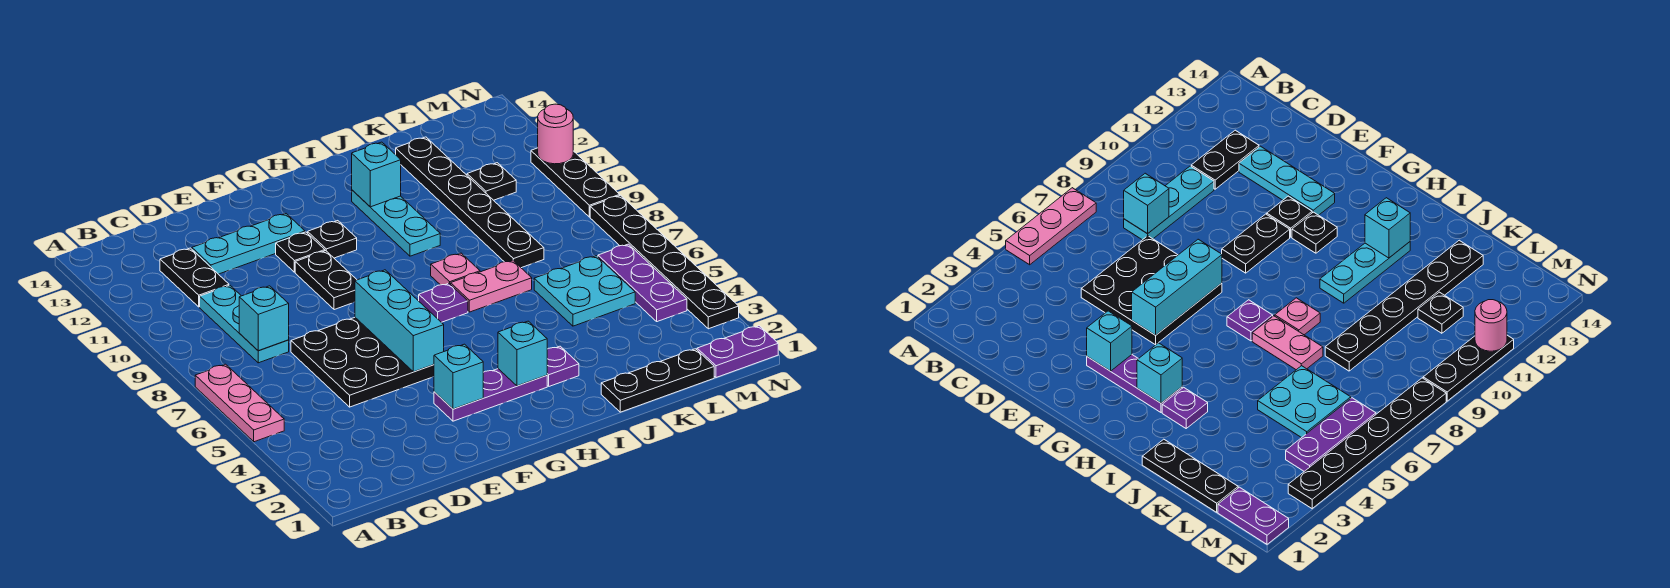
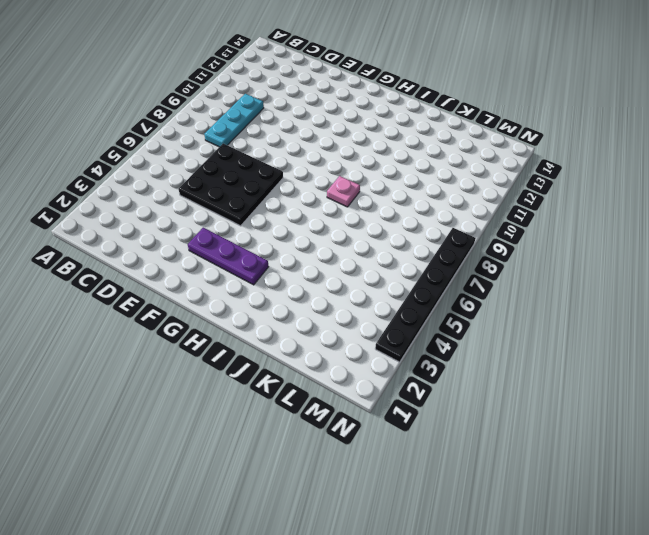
none -> pink 1x3 plate [195,364,284,442]
none -> black 1x2 plate [160,248,229,307]
none -> cyan 1x3 plate [192,214,305,274]

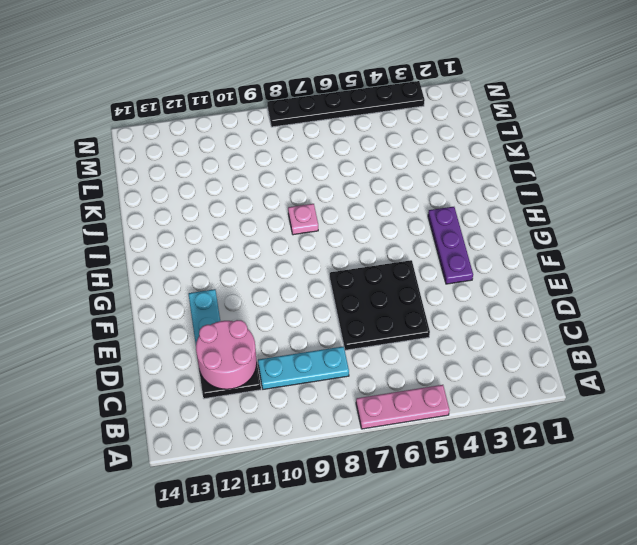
pink 2x2 round brick [196,320,257,389] -> none
none -> black 1x2 plate [295,251,357,310]
none -> black 1x1 plate [276,232,325,272]
none -> black 1x1 plate [308,221,357,258]

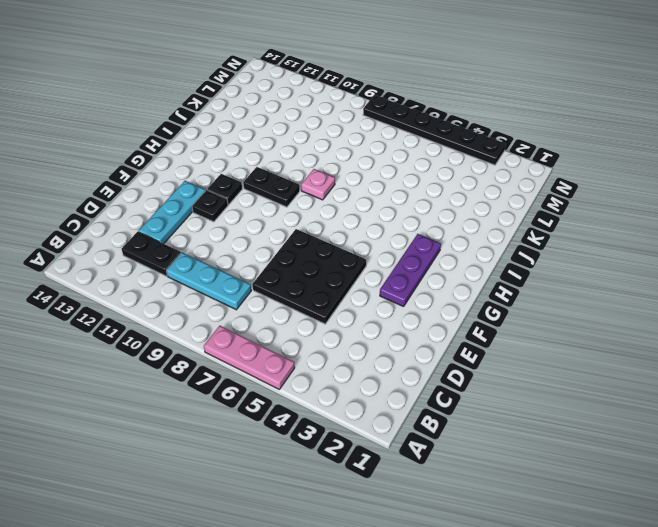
black 1x2 plate [243,167,300,207] -> black 1x2 plate moved to [295,251,357,310]
none -> purple 1x1 plate [419,283,468,322]
none -> purple 1x1 plate [547,346,579,386]
none -> pink 1x2 plate [451,260,532,312]

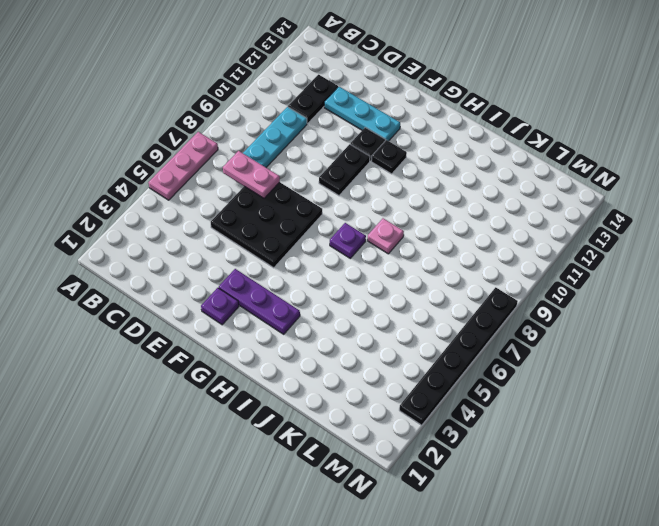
pink 1x2 plate [223,151,280,198] -> pink 1x2 plate moved to [451,260,532,312]
purple 1x1 plate [201,288,239,325] -> purple 1x1 plate moved to [547,346,579,386]
none -> cyan 1x3 plate [352,190,440,256]
none -> black 1x3 plate [601,349,714,412]
none -> cyan 2x2 plate [534,256,635,326]

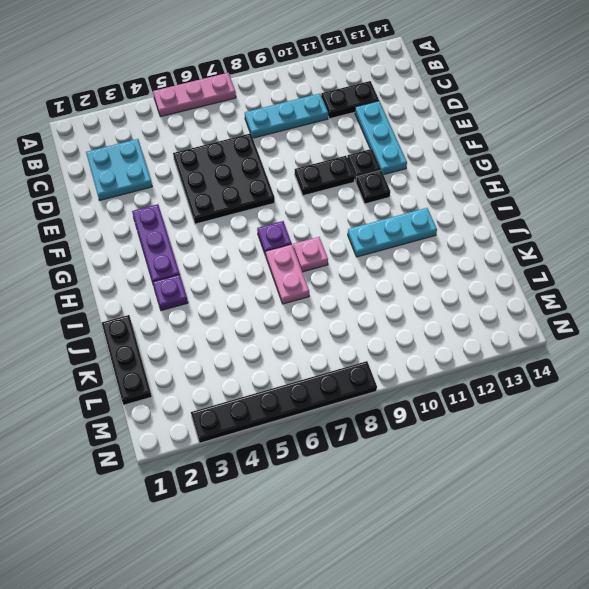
cyan 2x2 plate [86,139,152,200] -> cyan 2x2 plate moved to [534,256,635,326]
none -> black 1x6 plate [396,137,544,268]
none -> black 1x1 plate [467,163,516,200]
none -> purple 1x2 plate [697,326,778,378]

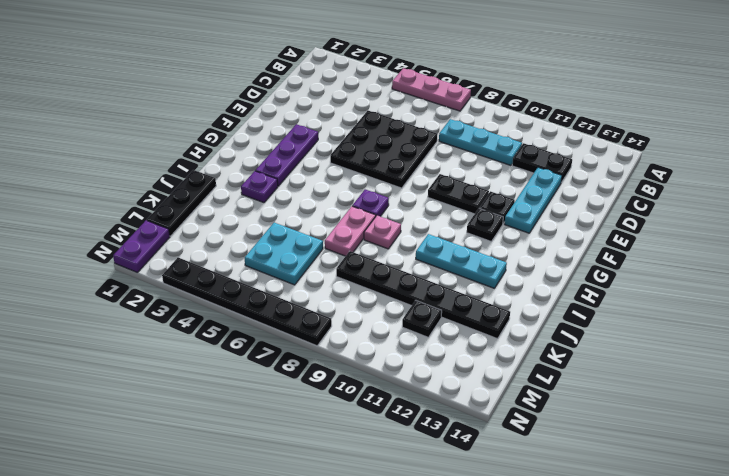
none -> purple 1x3 plate [598,244,687,322]
none -> black 1x3 plate [531,148,620,217]
none -> cyan 1x1 brick [239,286,289,351]

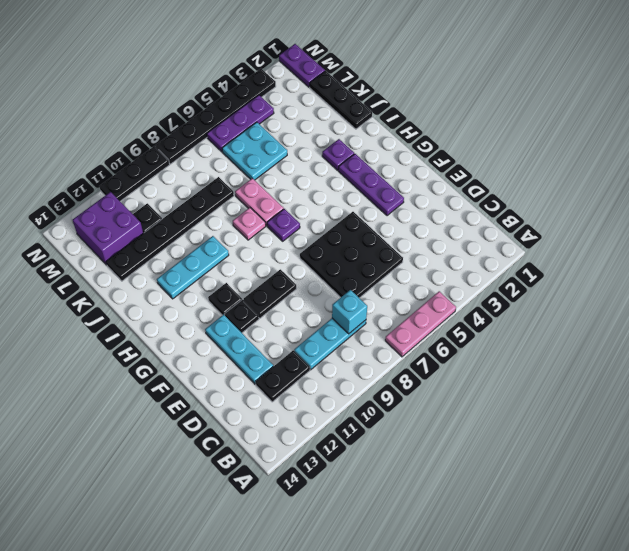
purple 2x2 brick [73,192,143,265] -> none
none -> cyan 1x1 brick [434,344,483,409]
none -> cyan 1x3 brick [355,270,444,372]
none -> cyan 1x1 brick [498,321,547,386]

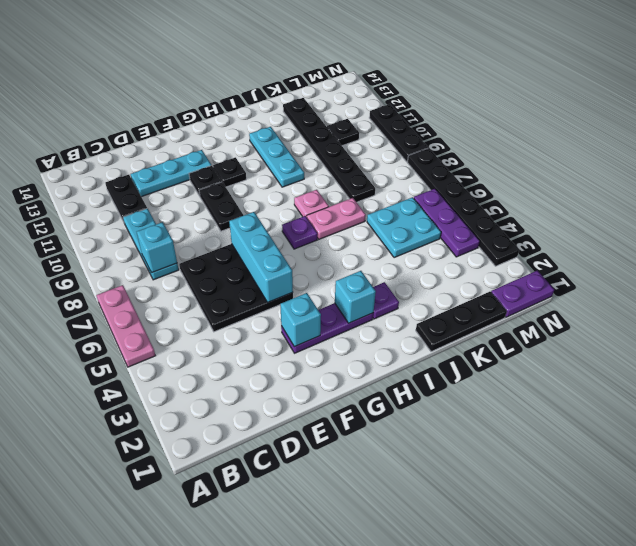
none -> cyan 1x1 brick [352,142,401,207]
none -> pink 1x1 round brick [538,104,573,164]

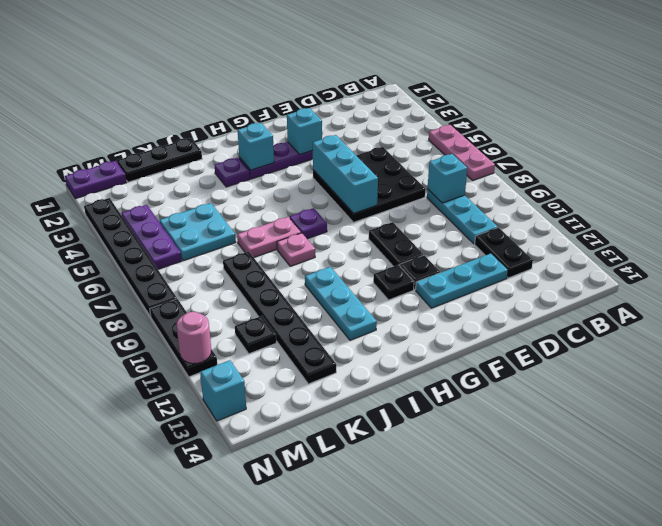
cyan 1x1 brick [200,360,246,421] -> cyan 1x1 brick moved to [352,142,401,207]

